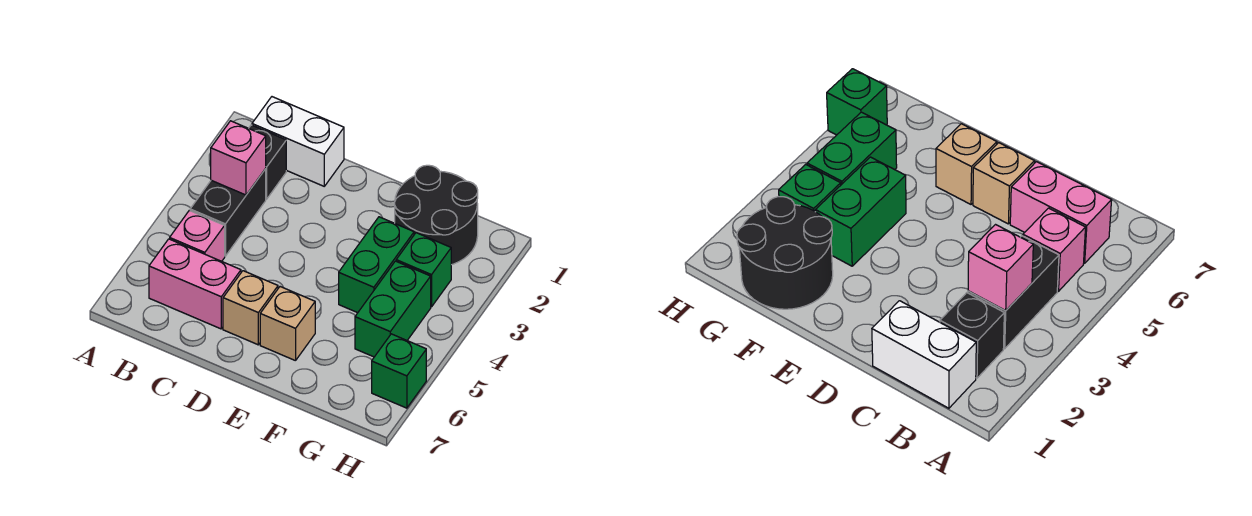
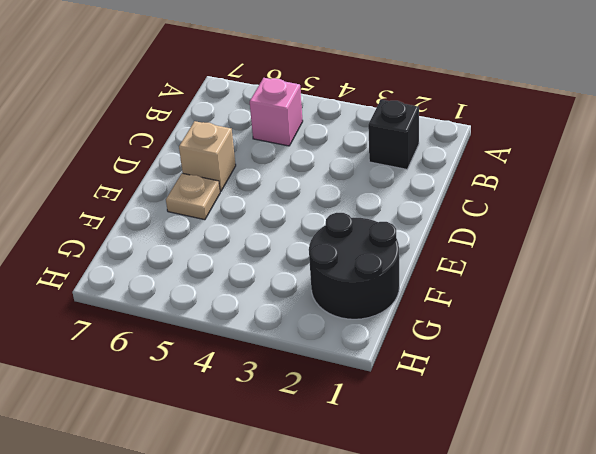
tan 1x1 plate [166,173,220,220] -> tan 1x1 brick [260,287,315,361]
none -> white 1x2 brick [252,97,344,186]
none -> black 1x2 brick [190,169,266,256]
none -> pink 1x2 brick [149,239,241,329]

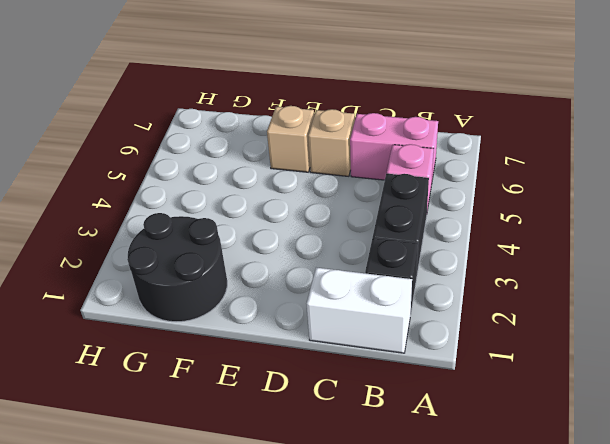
none -> green 1x2 brick [339,217,414,313]
none -> green 1x1 brick [396,233,451,307]
none -> green 1x2 brick [355,261,431,357]

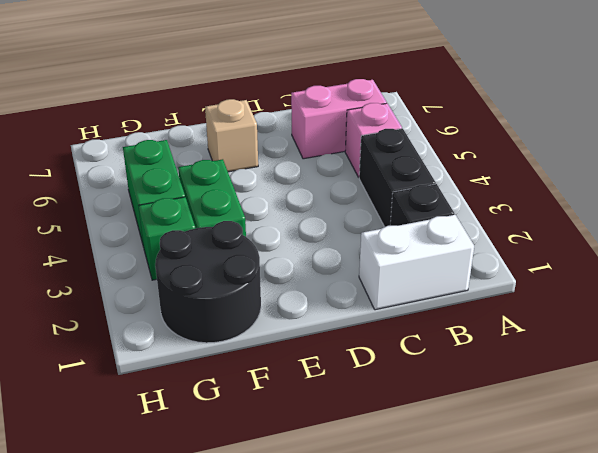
none -> tan 1x1 brick [223,271,278,345]
none -> green 1x1 brick [372,334,426,408]
none -> pink 1x1 brick [211,121,266,195]

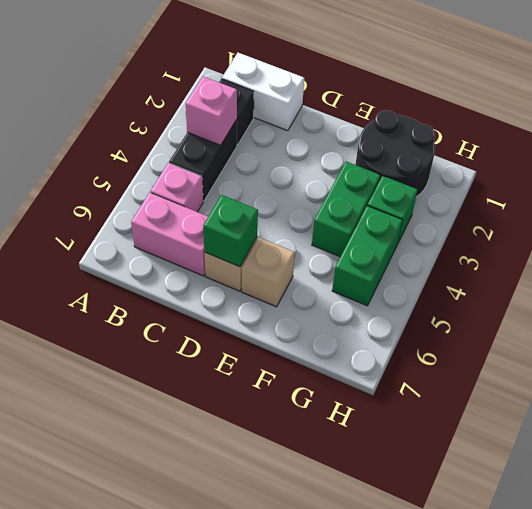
green 1x1 brick [203,195,258,267] -> green 1x1 brick moved to [372,334,426,408]

